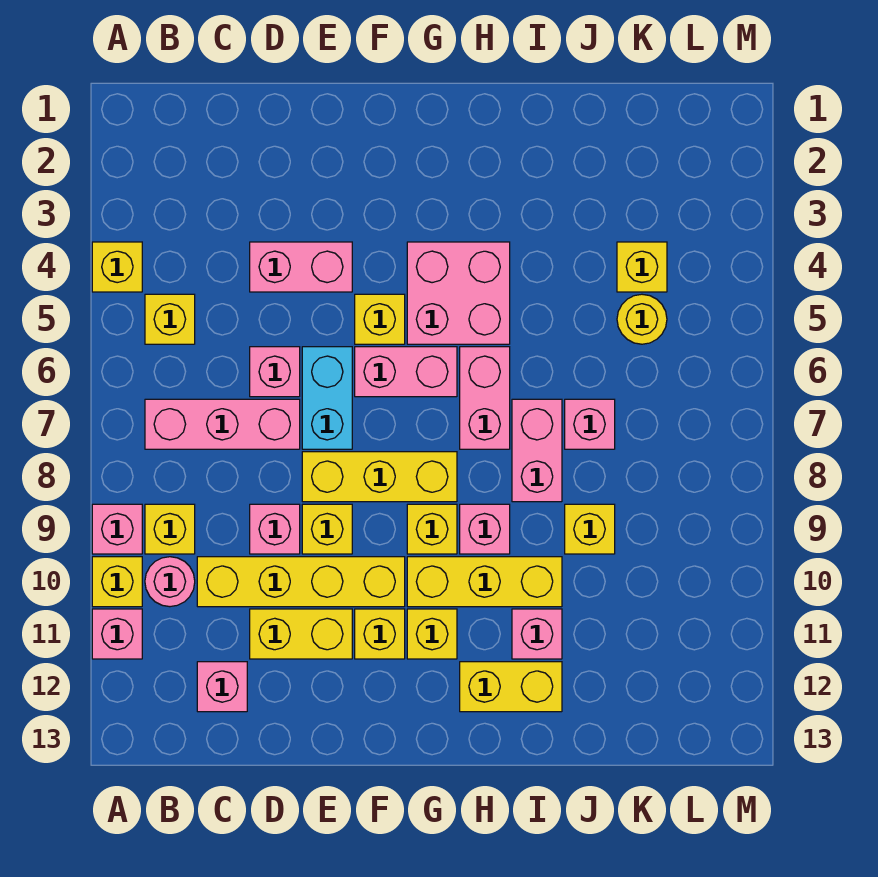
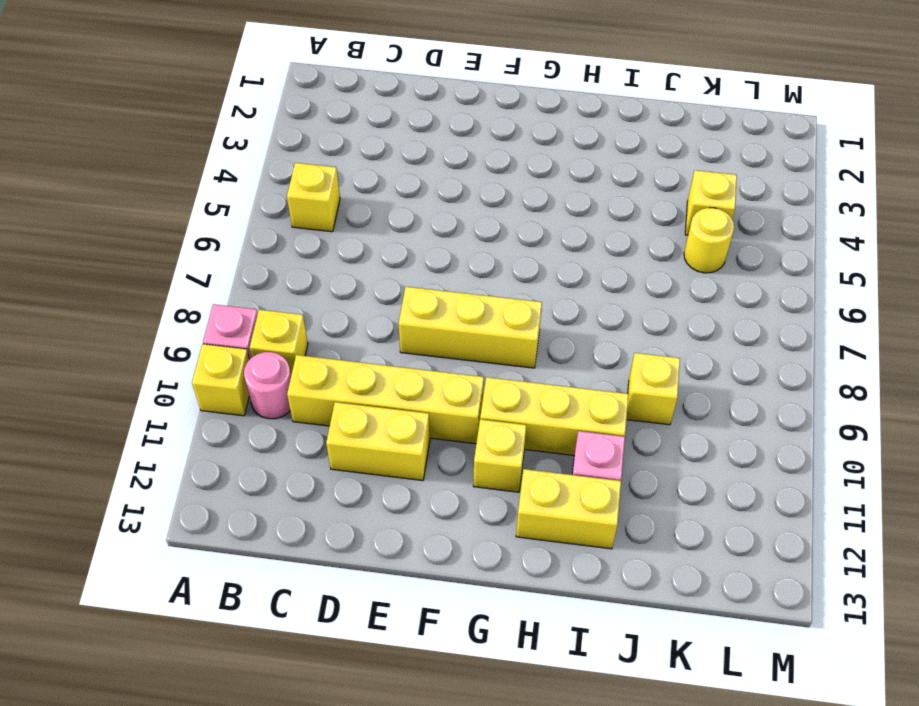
none -> yellow 1x1 brick [92,242,142,292]
none -> pink 1x1 brick [92,609,142,659]
none -> pink 1x3 brick [145,399,300,449]
none -> pink 1x1 brick [197,662,247,712]

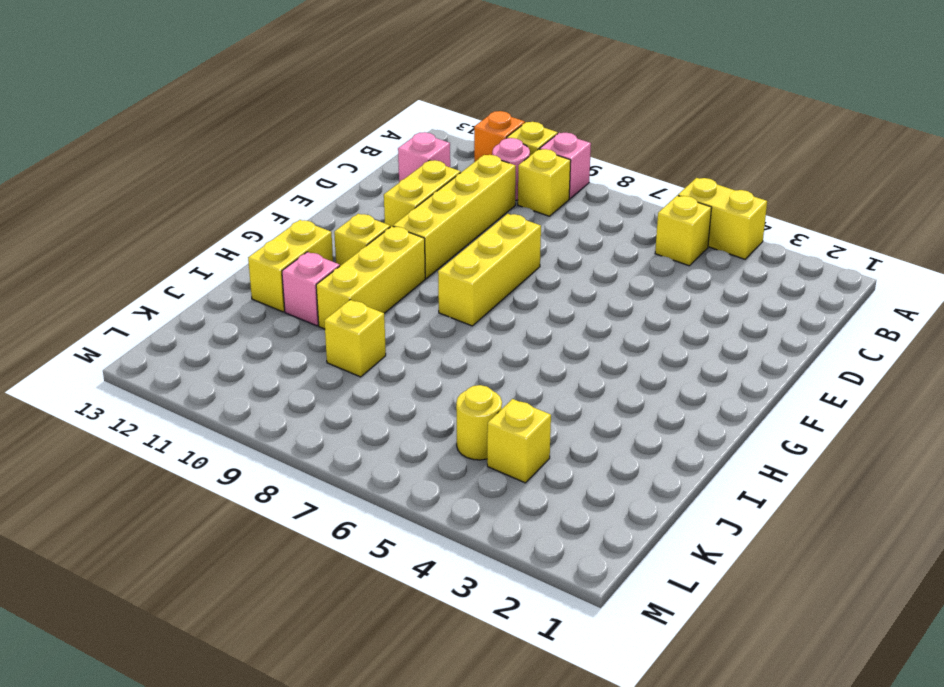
yellow 1x2 brick [678,178,767,259] -> yellow 1x1 brick [92,242,142,292]
orange 1x1 brick [474,111,525,162] -> pink 1x1 brick [92,609,142,659]
none -> pink 1x3 brick [145,399,300,449]
none -> pink 1x2 brick [250,242,352,292]
none -> pink 1x1 brick [250,347,300,397]
none -> pink 1x1 brick [250,504,300,554]

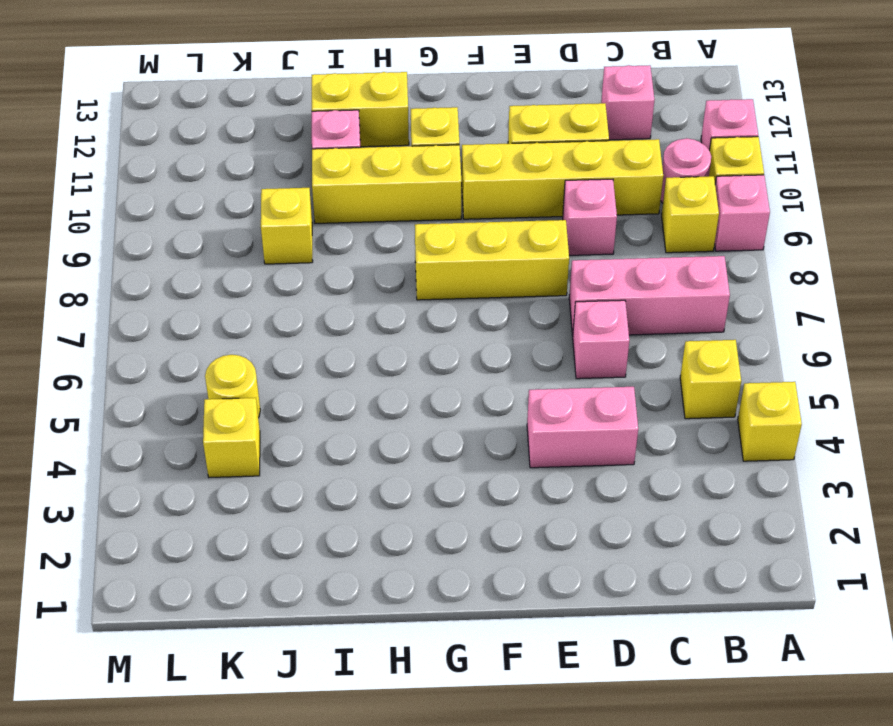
none -> cyan 1x2 brick [302,347,352,449]
none -> yellow 1x1 brick [302,504,352,554]
none -> yellow 1x1 brick [355,294,405,344]
none -> pink 1x2 brick [355,347,457,397]

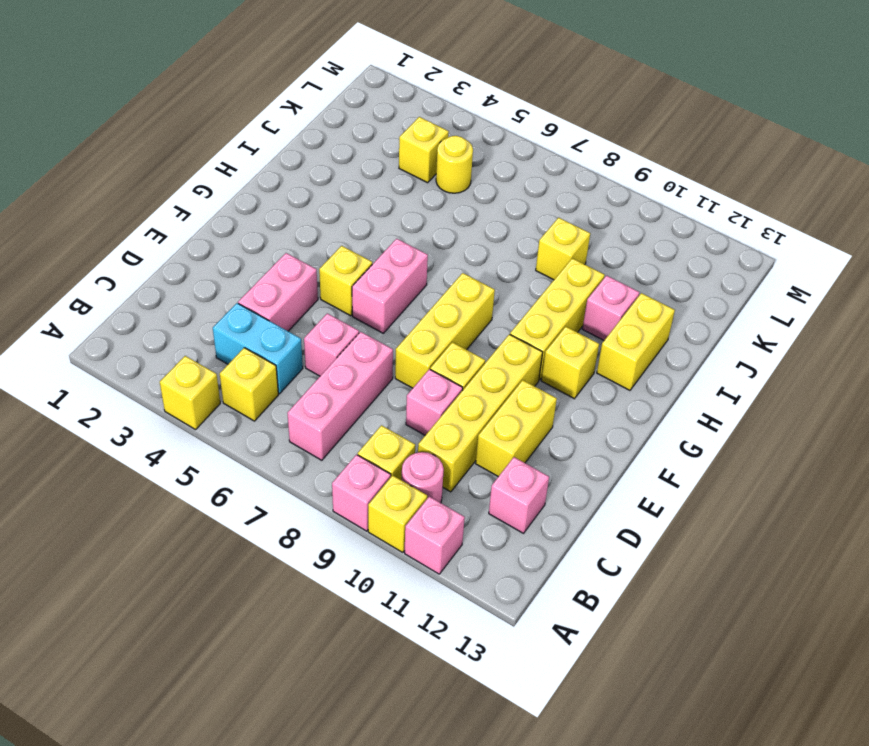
cyan 1x2 brick [213,303,303,394] -> cyan 1x2 brick moved to [302,347,352,449]
none -> yellow 1x1 brick [355,609,405,659]
none -> pink 2x2 brick [407,242,510,344]
none -> yellow 1x1 brick [407,504,457,554]
none -> pink 1x2 brick [460,347,510,449]

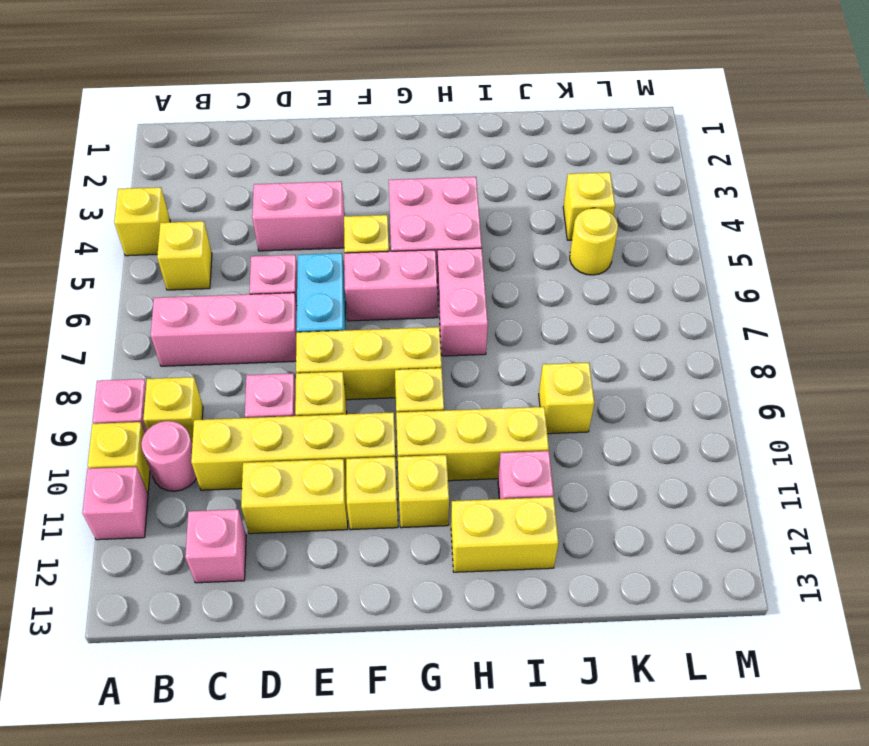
none -> pink 1x1 brick [460,504,510,554]
none -> pink 1x2 brick [512,399,562,502]
none -> pink 1x1 brick [565,399,615,449]

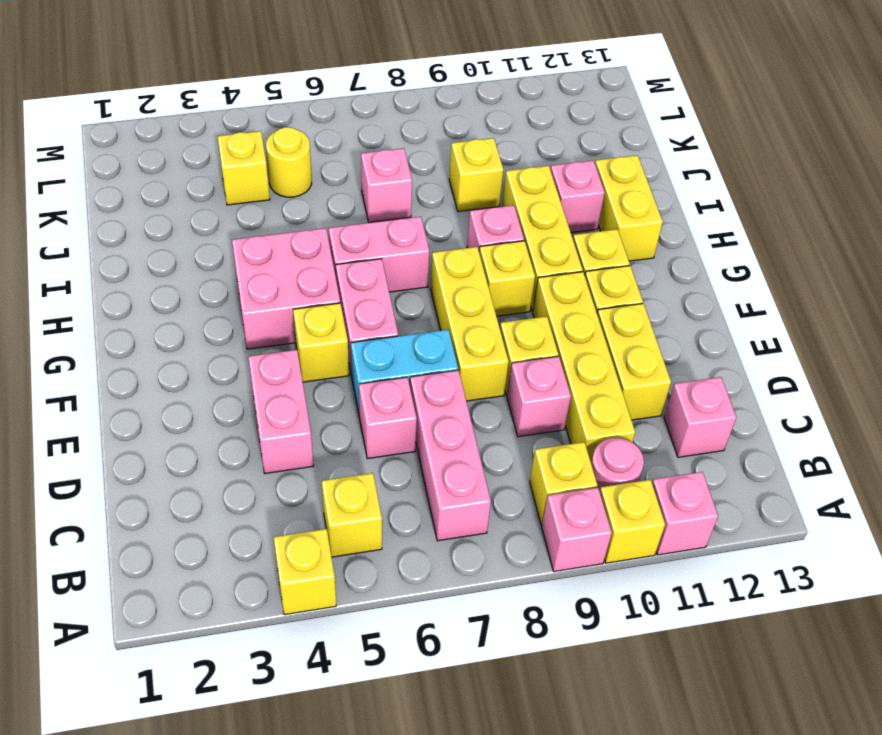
none -> pink 1x2 brick [512,399,562,502]

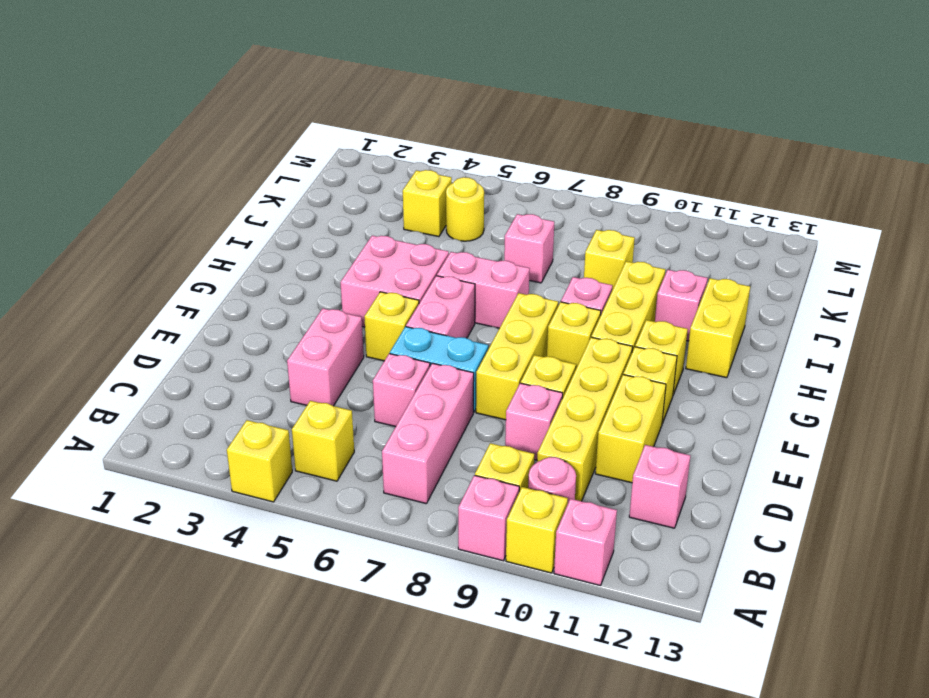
none -> pink 1x2 brick [512,399,562,502]

